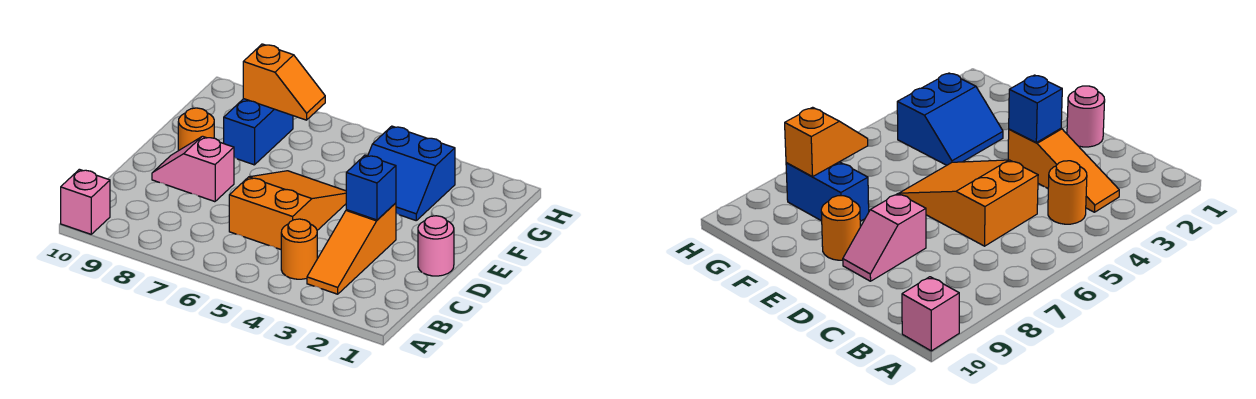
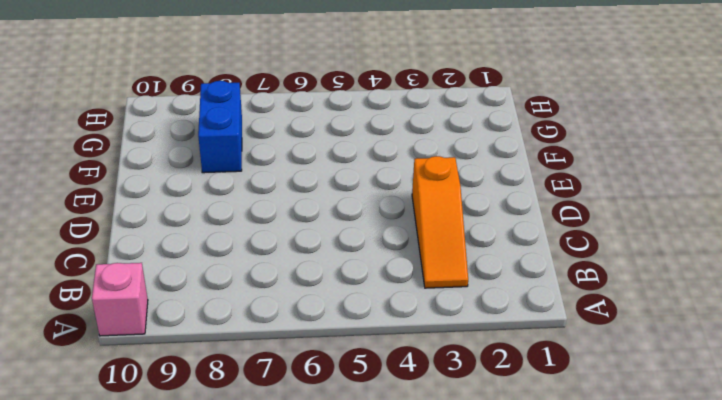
none -> orange 1x1 round brick [281,219,317,279]
none -> orange 2x3 slope [229,171,346,249]

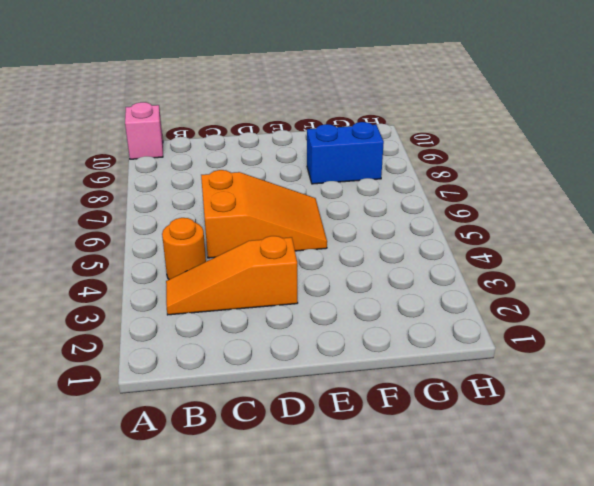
none -> pink 1x1 round brick [418,216,454,276]
none -> pink 1x2 slope [152,136,234,202]

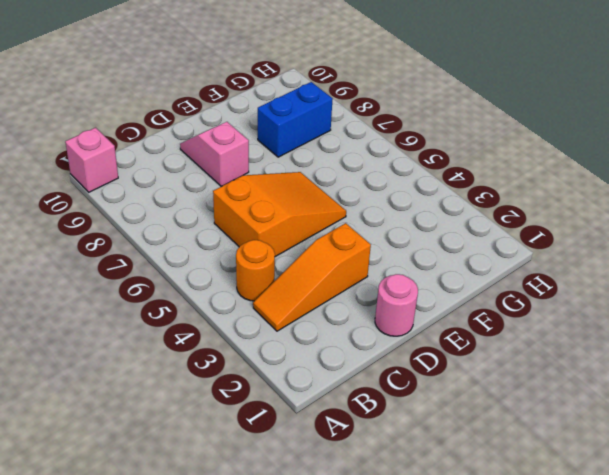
none -> orange 1x1 round brick [178,108,214,151]
none -> blue 2x2 slope [368,126,455,220]

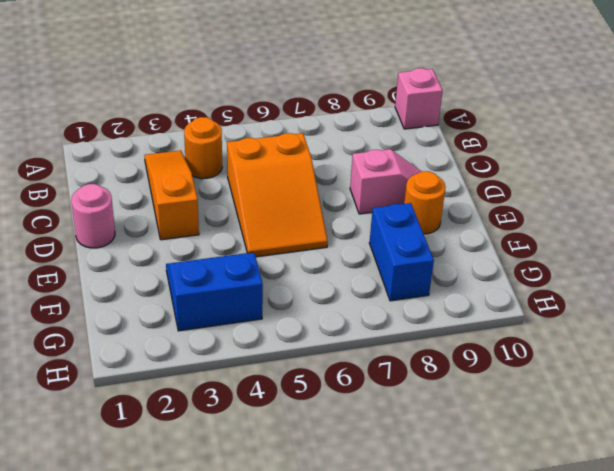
none -> blue 1x1 brick [346,155,396,220]
none -> orange 1x2 slope [243,44,325,120]

